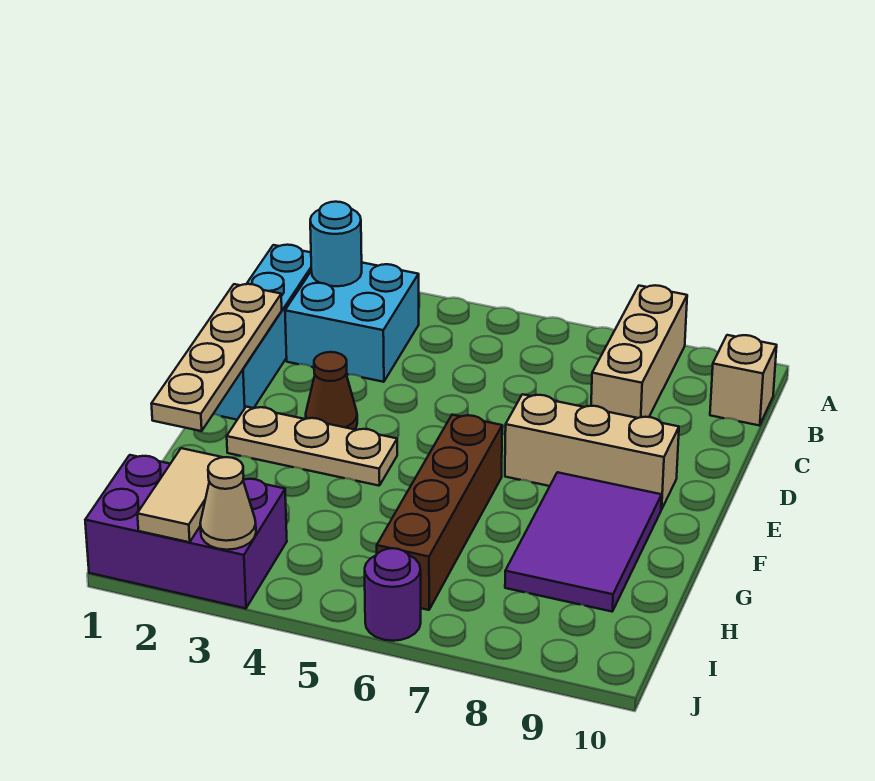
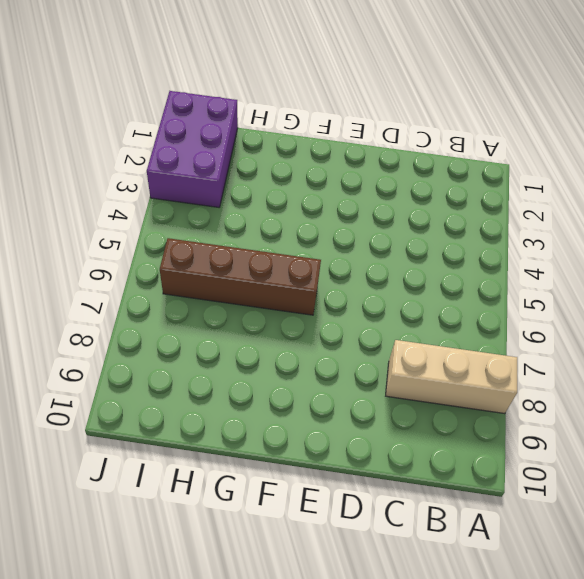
none -> cyan 1x4 brick [214,245,311,420]
none -> cyan 2x2 brick [285,263,419,382]
none -> tan 1x1 brick [710,335,777,425]

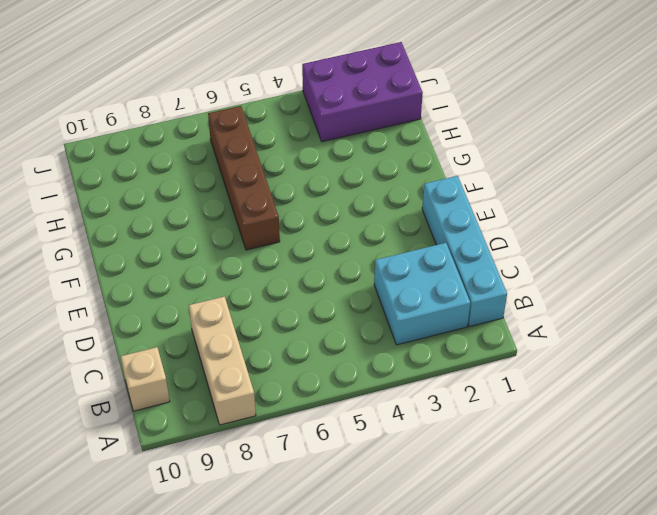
none -> brown 1x1 cone [306,352,357,429]
none -> tan 1x3 brick [505,394,679,510]
none -> tan 1x3 plate [227,407,397,486]

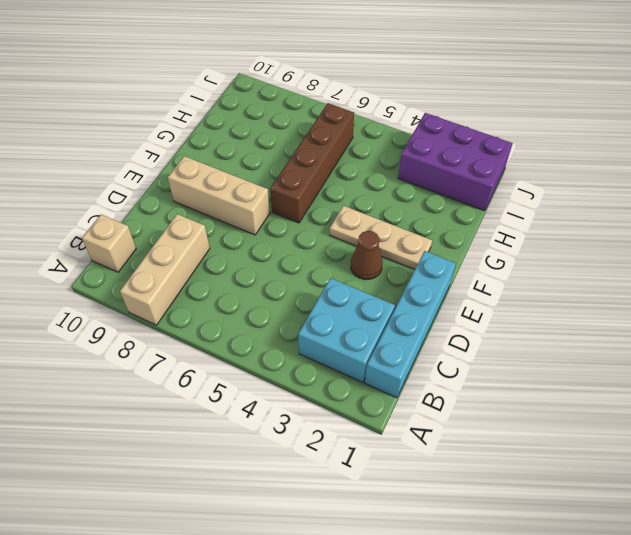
none -> purple 2x3 tile [505,472,662,612]
none -> purple 1x1 round brick [365,548,421,641]
none -> cyan 1x1 round brick [310,202,362,286]

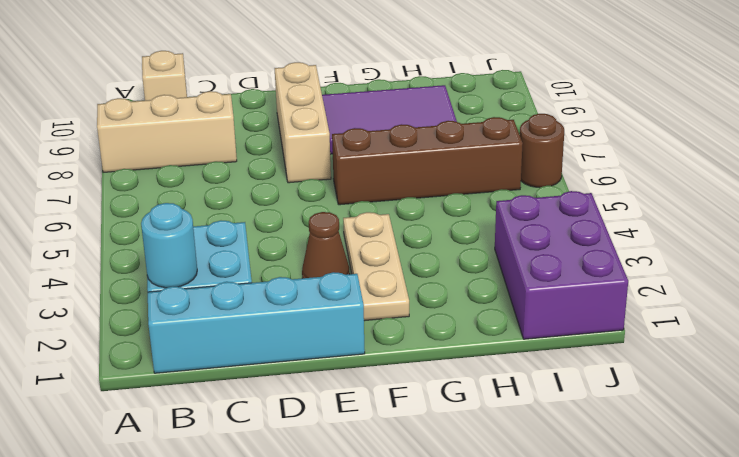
brown 1x1 round brick [520,114,564,188] -> purple 1x1 round brick [365,548,421,641]
none -> tan 1x4 plate [151,284,282,431]
none -> tan 1x2 tile [137,448,223,542]
none -> tan 1x1 cone [200,457,256,550]

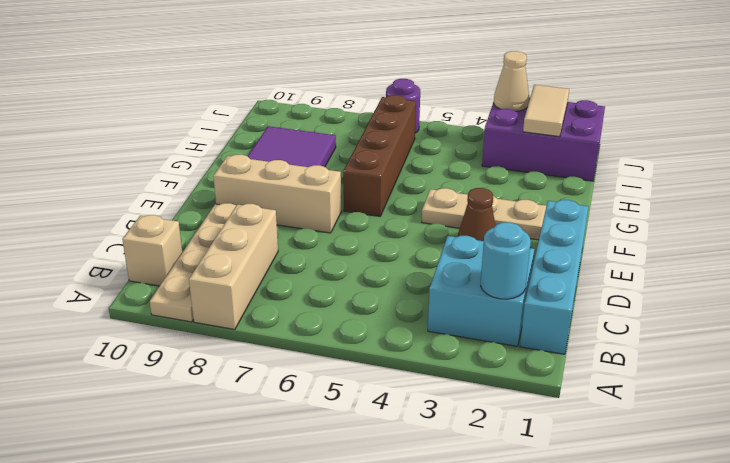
tan 1x4 plate [150,203,236,322] -> tan 1x4 plate moved to [151,284,282,431]

